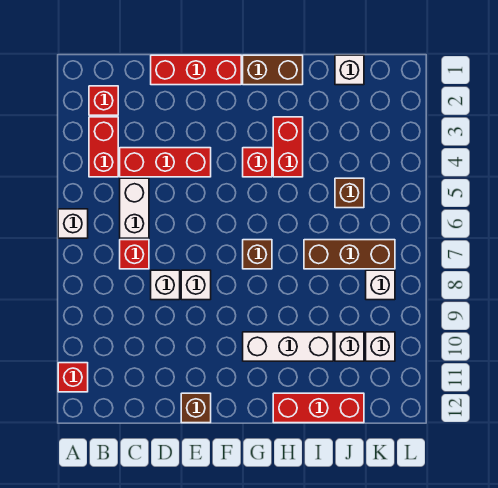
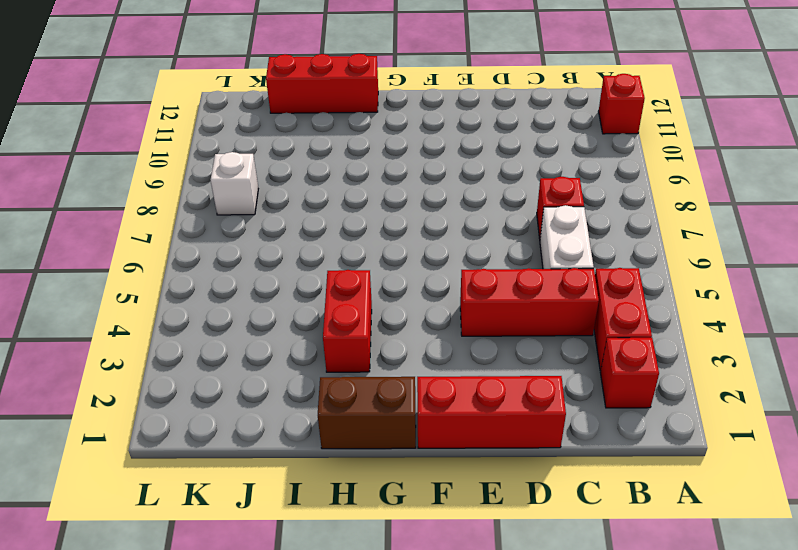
none -> white 1x1 brick [58,209,88,238]
none -> white 1x1 brick [151,270,180,300]
none -> white 1x1 brick [181,270,211,300]

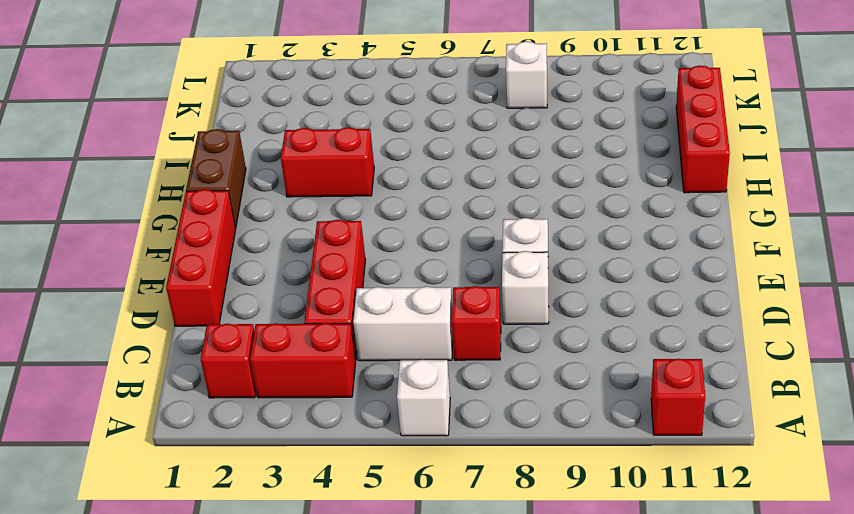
none -> brown 1x1 brick [181,393,211,423]
none -> red 1x1 brick [243,148,272,177]
none -> brown 1x1 brick [243,240,272,269]

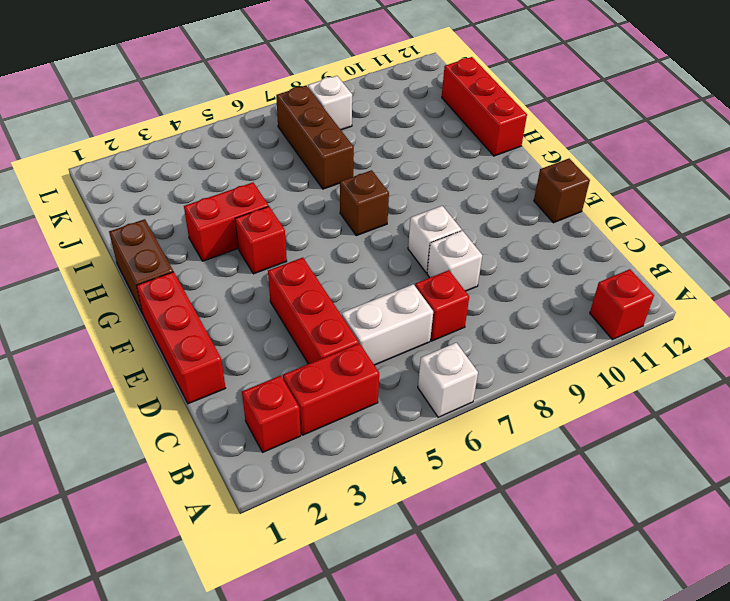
none -> white 1x3 brick [243,332,333,361]
none -> white 1x1 brick [335,55,364,85]
none -> brown 1x1 brick [335,178,364,208]

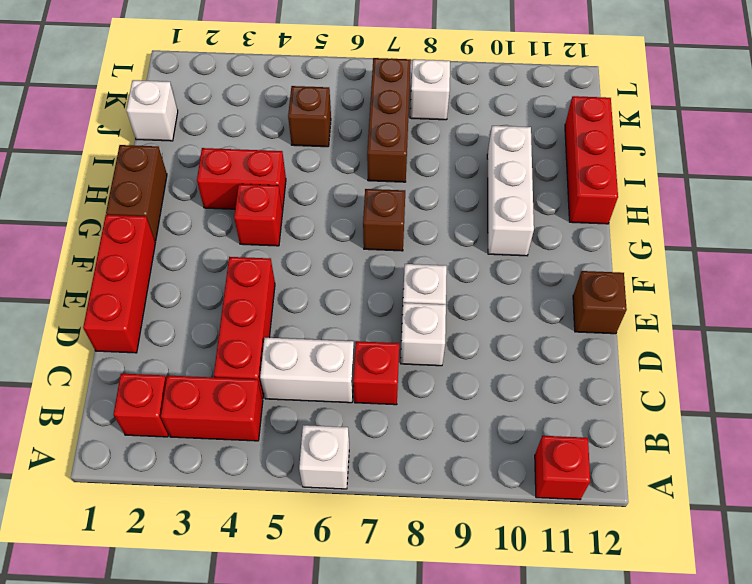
none -> white 1x1 brick [335,332,364,361]
none -> white 1x1 brick [366,332,395,361]

